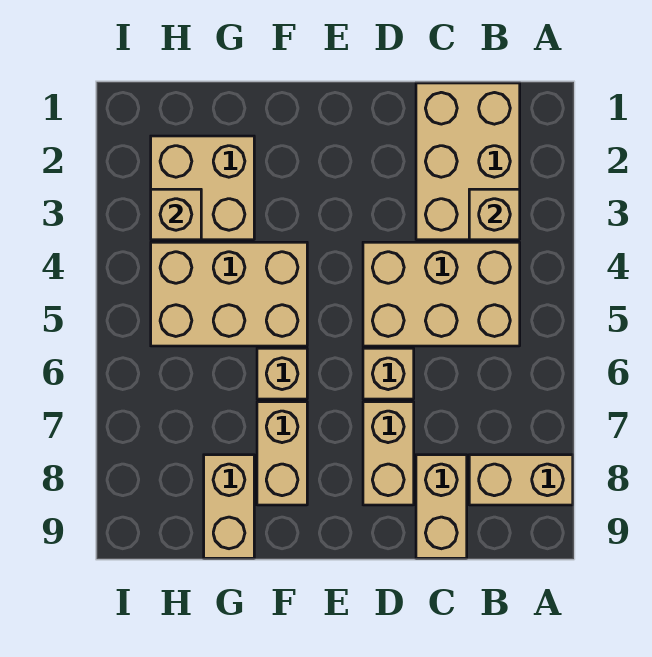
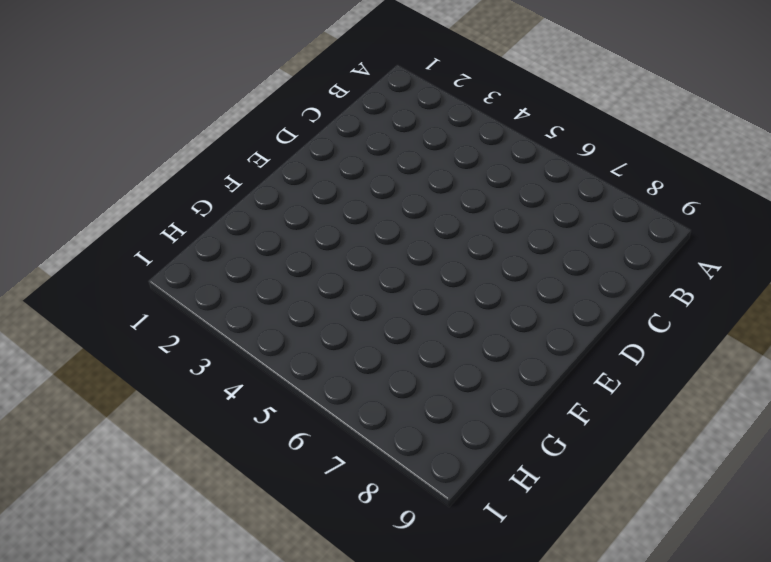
none -> tan 1x2 brick [469,455,573,505]
none -> tan 2x3 brick [416,83,520,240]
none -> tan 2x3 brick [363,242,520,346]

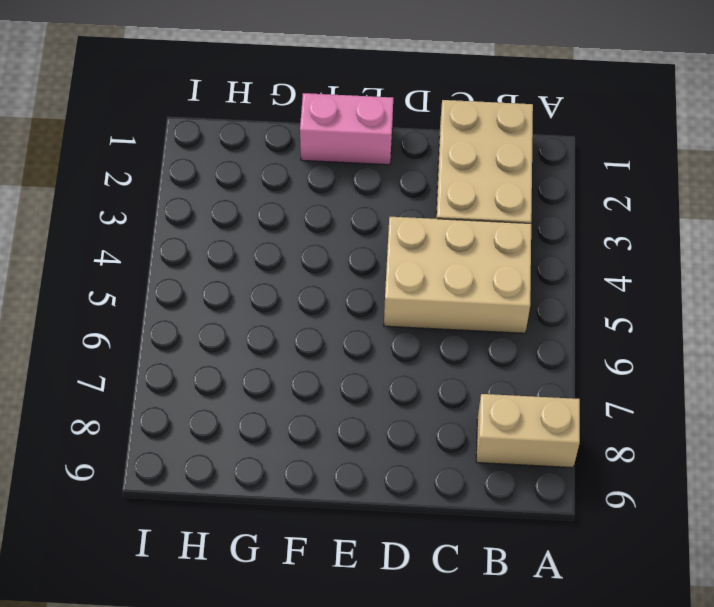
pink 1x2 brick [300,93,393,165] -> none
none -> tan 1x2 brick [416,455,467,558]
none -> tan 1x1 brick [363,348,414,399]
none -> tan 1x2 brick [363,402,414,505]

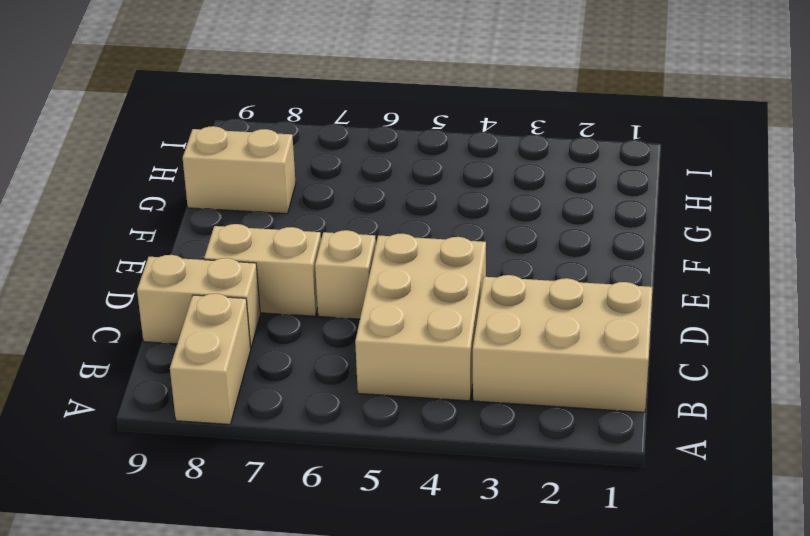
none -> tan 2x3 brick [151,242,307,346]
none -> tan 1x1 brick [257,348,307,399]
none -> tan 1x2 brick [257,402,307,505]

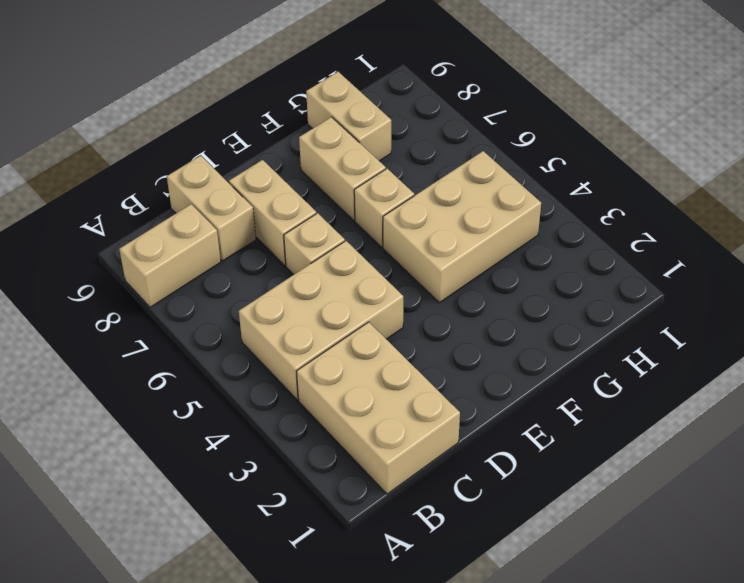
none -> tan 2x2 brick [151,136,254,240]
none -> tan 1x1 brick [469,189,520,240]
none -> tan 1x1 brick [151,189,201,240]

